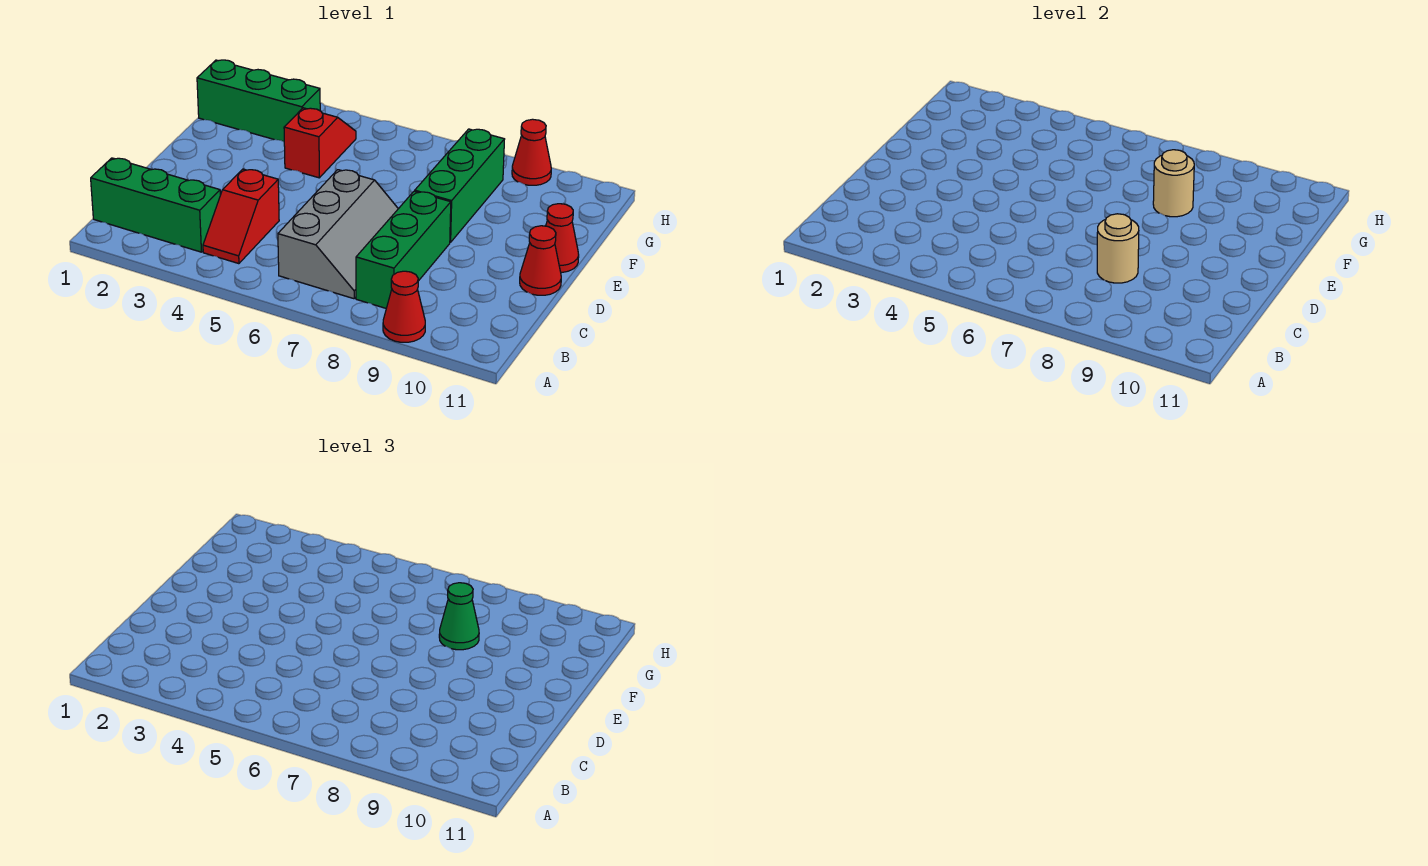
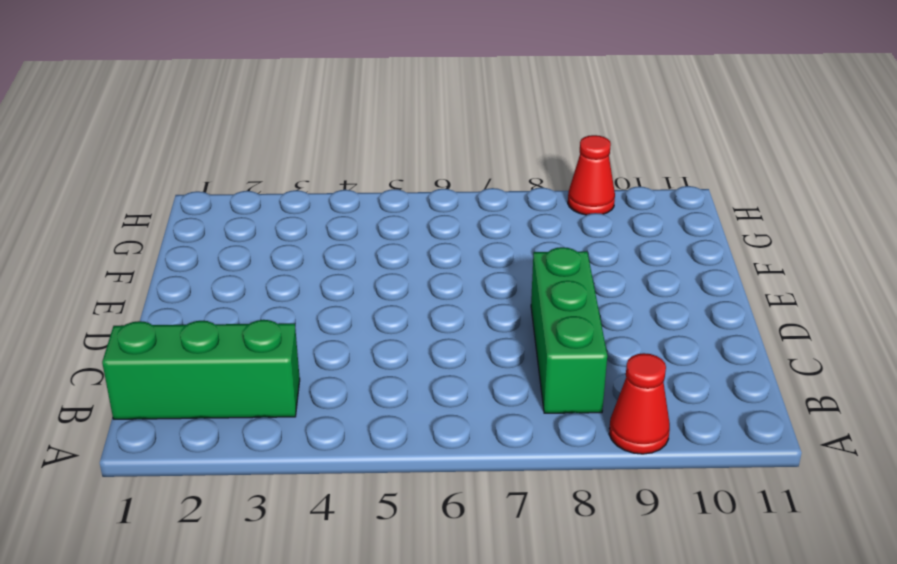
none -> red 1x2 slope [203,169,279,264]
none -> grey 2x3 slope [278,170,398,299]
none -> red 1x1 cone [520,226,561,295]

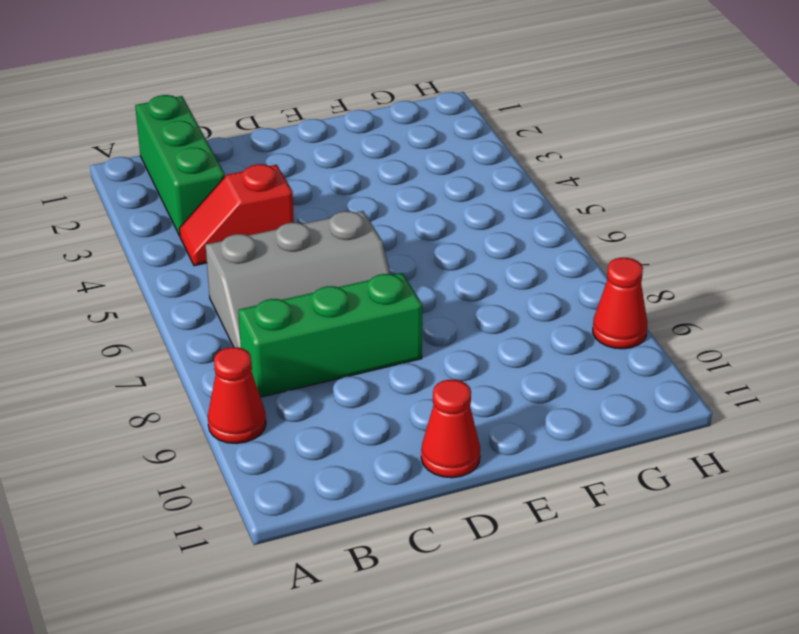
none -> green 1x3 brick [415,129,505,242]
none -> red 1x1 cone [546,204,579,272]
none -> red 1x2 slope [284,108,356,178]

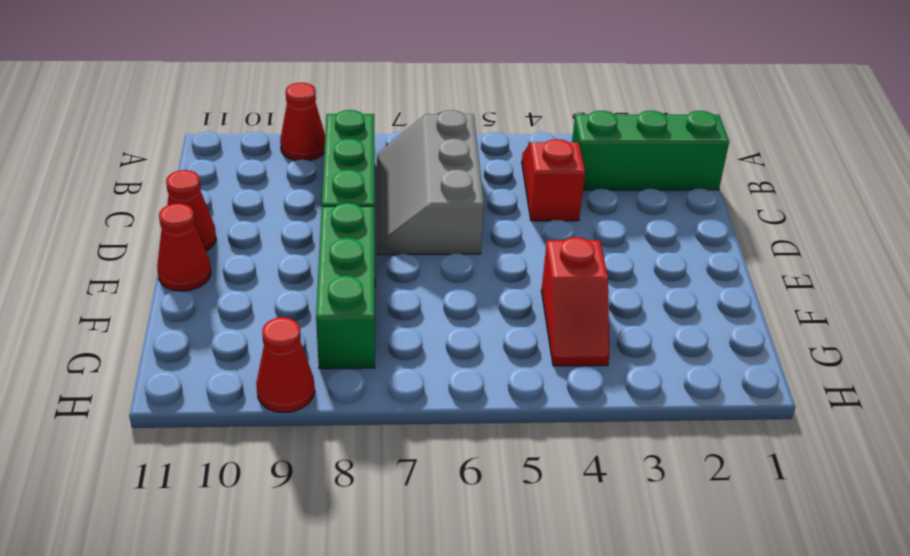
none -> green 1x3 brick [197,60,320,142]
none -> tan 1x1 round brick [1097,214,1139,283]
none -> tan 1x1 round brick [1153,150,1194,217]

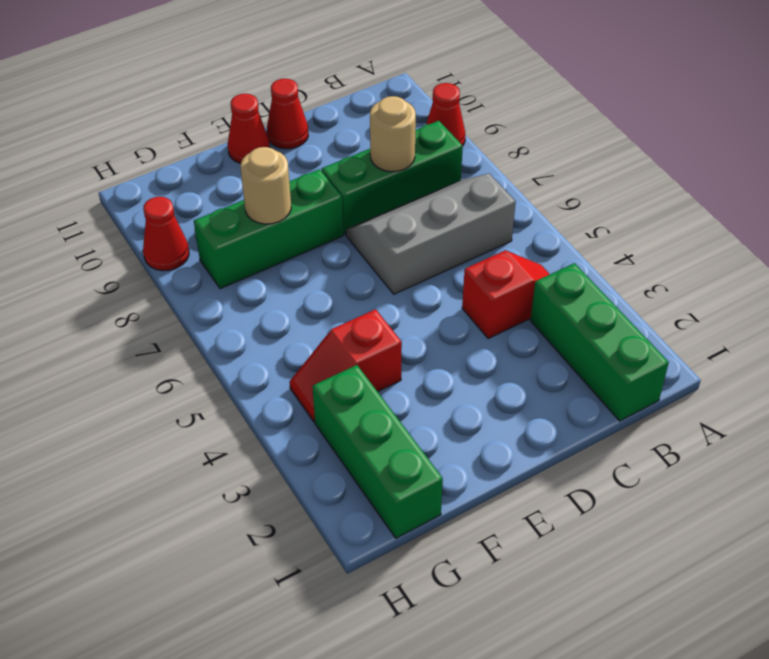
none -> green 1x1 cone [439,583,479,650]

